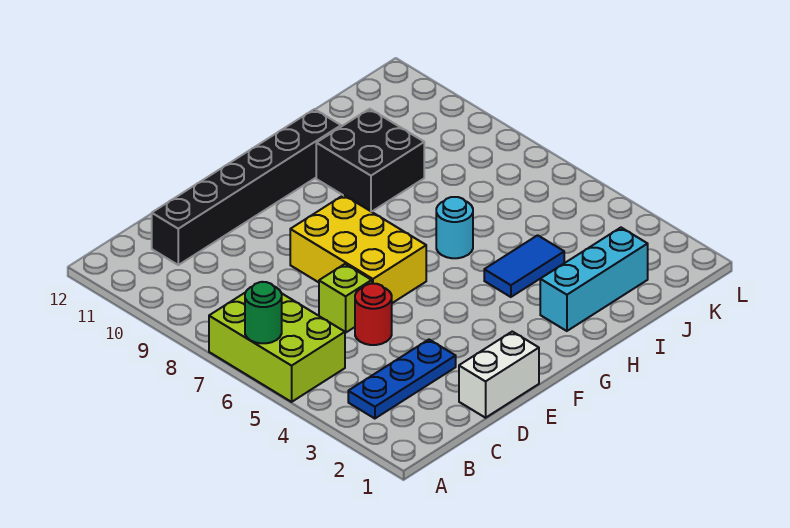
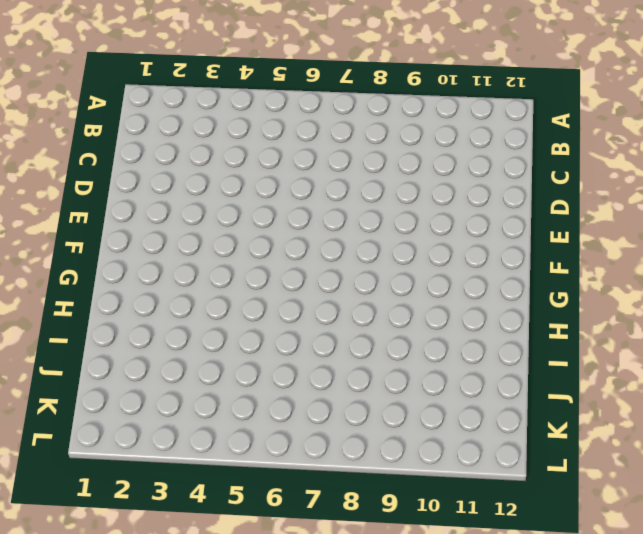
none -> lime 2x3 brick [209,293,345,402]
none -> blue 1x3 plate [348,340,456,419]
none -> black 1x6 brick [152,109,341,265]

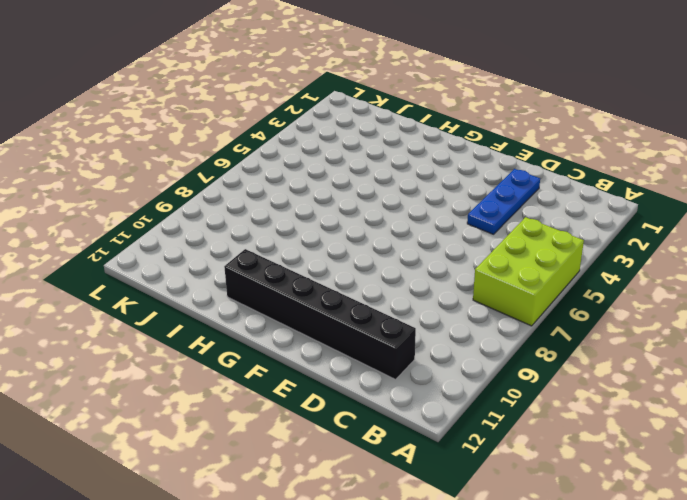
blue 1x3 plate [467,169,540,234] -> blue 1x3 plate turned to [348,340,456,419]
none -> white 1x2 brick [459,332,539,418]
none -> red 1x1 round brick [355,284,392,345]
none -> lime 1x1 brick [319,264,372,333]

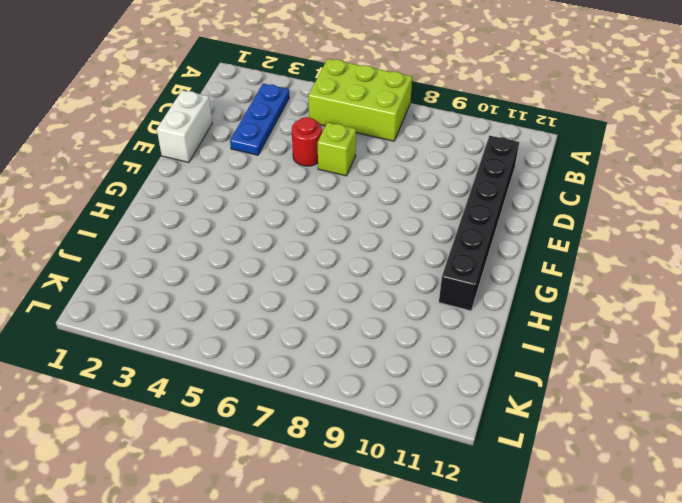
none -> yellow 2x3 brick [290,195,426,303]
none -> cyan 1x3 brick [540,228,648,331]
none -> blue 1x2 tile [484,235,564,297]

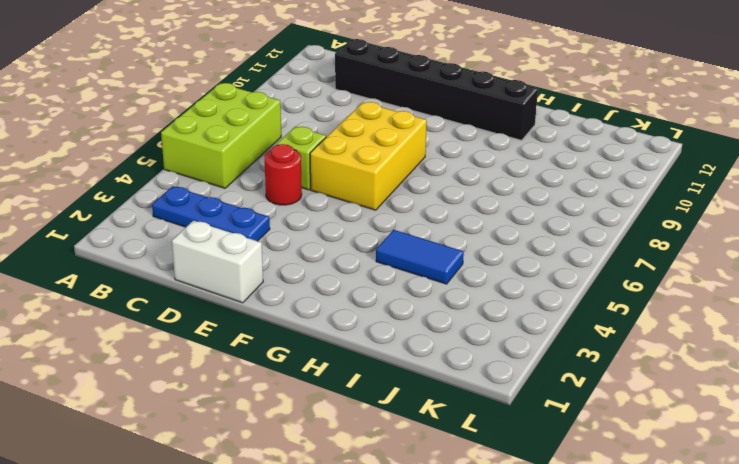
none -> cyan 1x3 brick [540,228,648,331]
none -> cyan 1x1 round brick [436,197,473,258]
none -> black 2x2 brick [316,109,424,212]

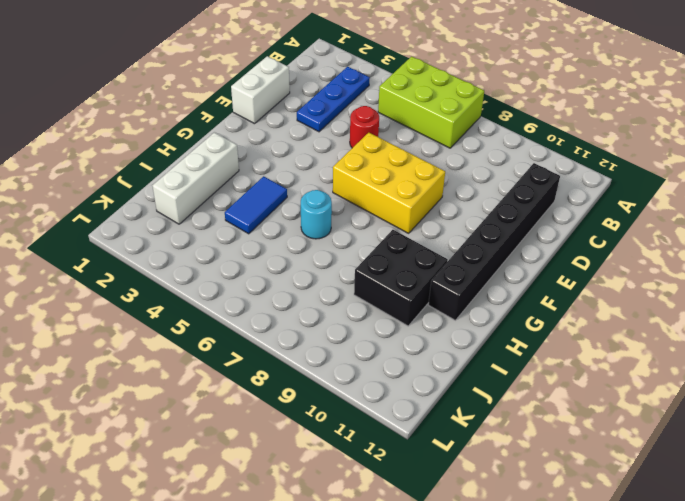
white 1x3 brick [152,132,239,224] -> cyan 1x3 brick [540,228,648,331]
none -> lime 1x1 brick [319,264,372,333]
none -> green 1x1 round brick [245,282,282,343]

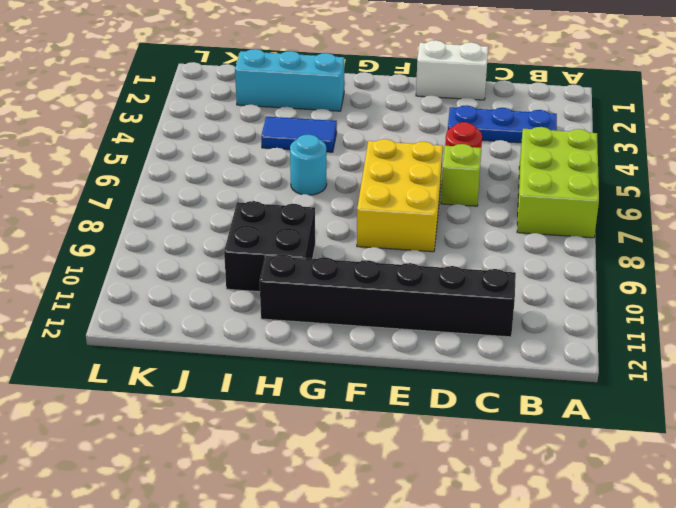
none -> green 1x1 round brick [245,282,282,343]

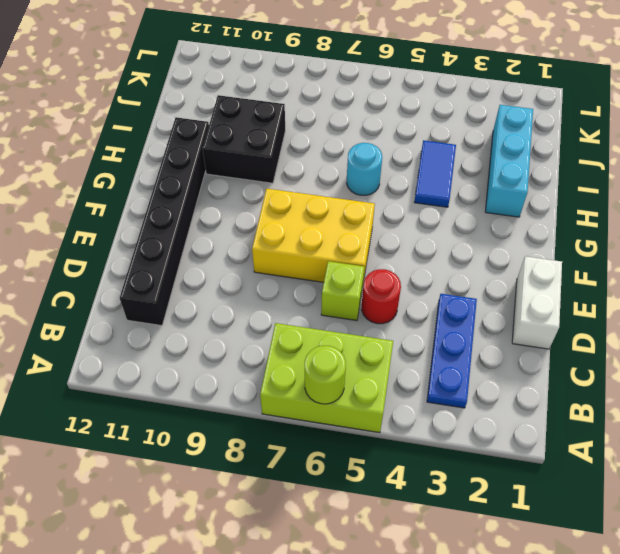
lime 1x1 round brick [305,346,346,404] -> green 1x1 round brick [245,282,282,343]

